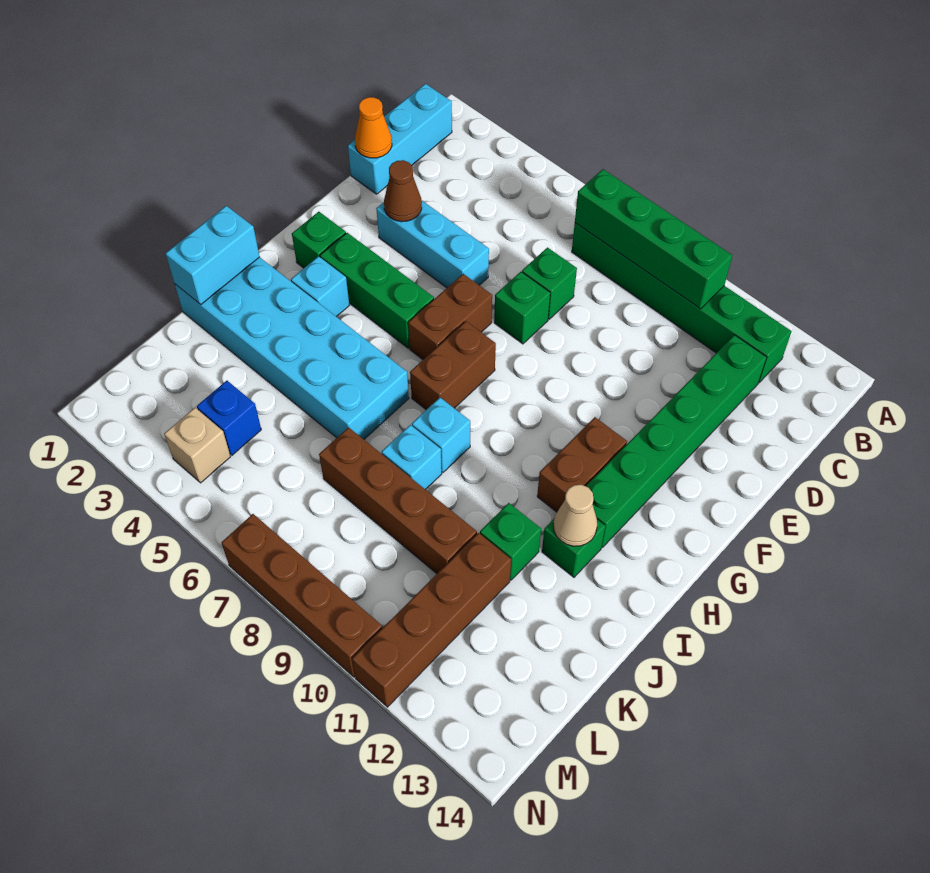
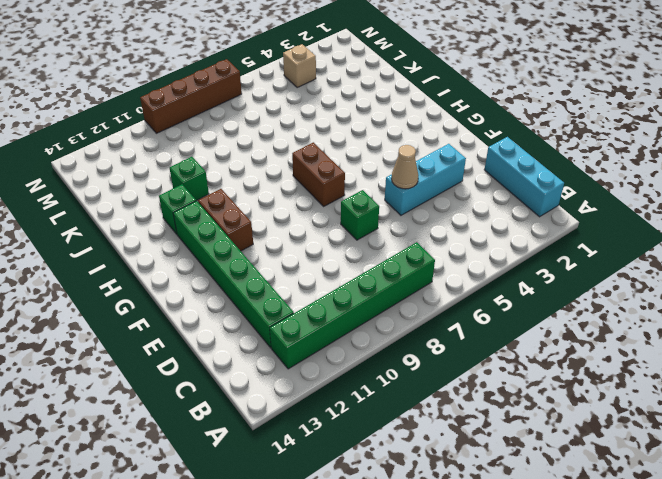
tan 1x1 cone [391,145,419,189] -> tan 1x1 cone moved to [553,485,597,546]
none -> green 1x1 brick [522,248,577,319]
none -> brown 1x2 brick [408,274,492,359]
none -> green 1x1 brick [292,212,346,268]

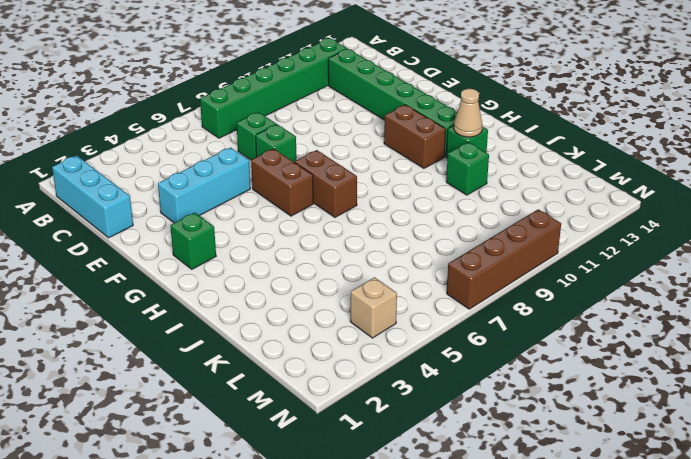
none -> green 1x3 brick [320,233,434,348]
none -> cyan 1x1 brick [291,256,349,317]
none -> cyan 2x6 brick [175,257,409,439]

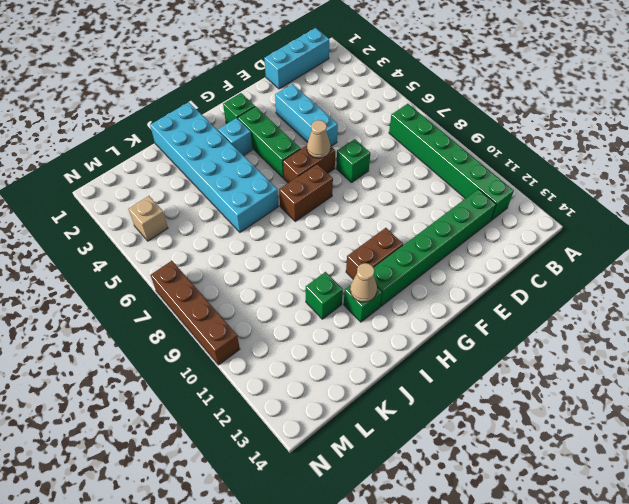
tan 1x1 cone [307,120,331,158] -> none
none -> green 1x1 brick [522,248,577,319]
none -> cyan 1x1 brick [412,398,470,472]
none -> cyan 1x1 brick [382,425,442,490]

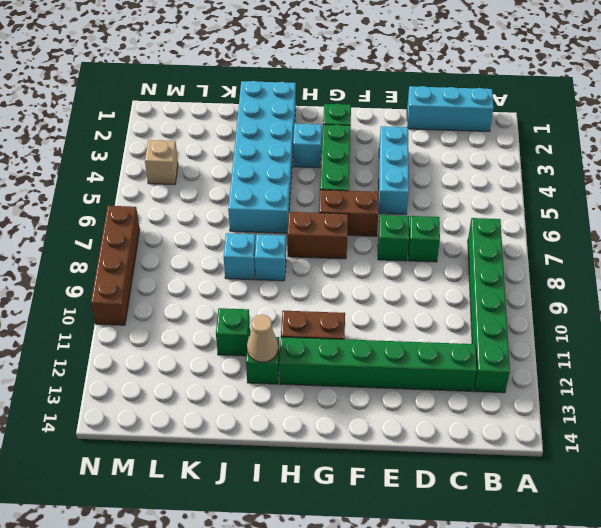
none -> brown 1x4 brick [319,427,477,574]
none -> brown 1x4 brick [352,533,511,707]
none -> blue 1x1 brick [197,381,261,455]

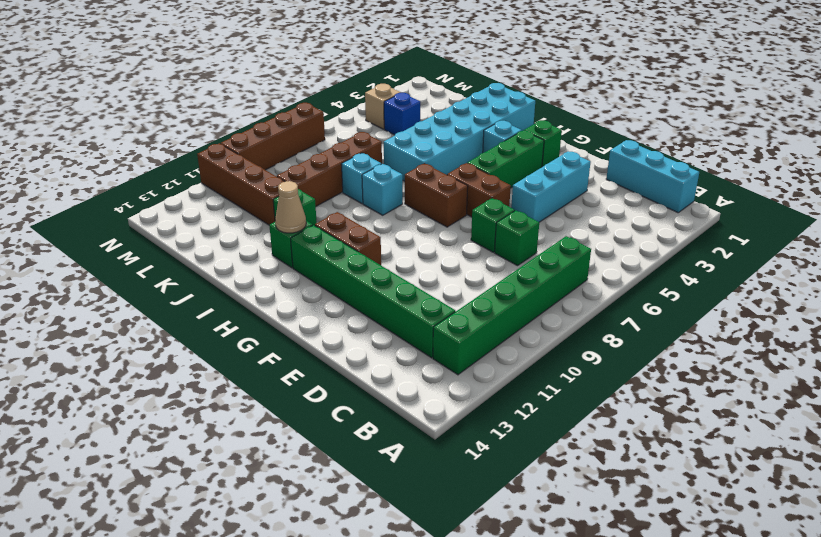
none -> green 1x4 brick [575,169,732,309]
none -> orange 1x1 cone [355,97,392,158]
none -> brown 1x1 cone [384,160,422,222]

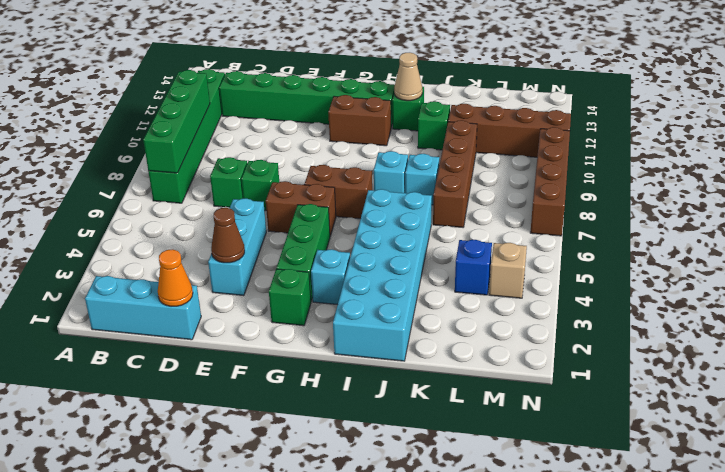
none -> cyan 1x2 brick [166,206,260,305]

